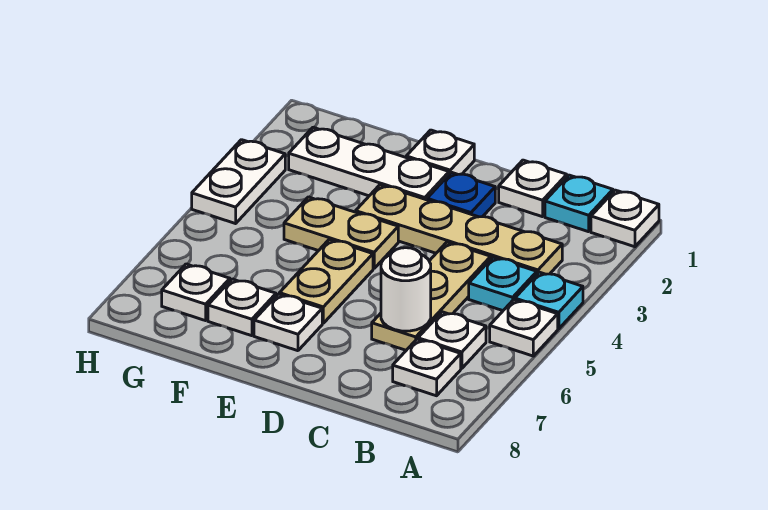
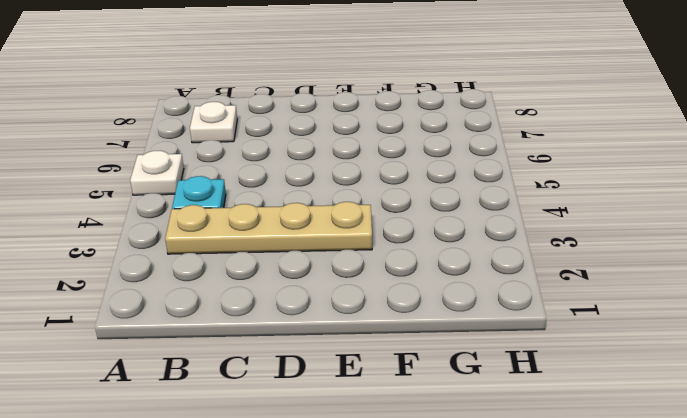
none -> white 1x1 plate [591,190,659,247]
none -> cyan 1x1 plate [515,272,583,329]
none -> cyan 1x1 plate [545,175,613,232]

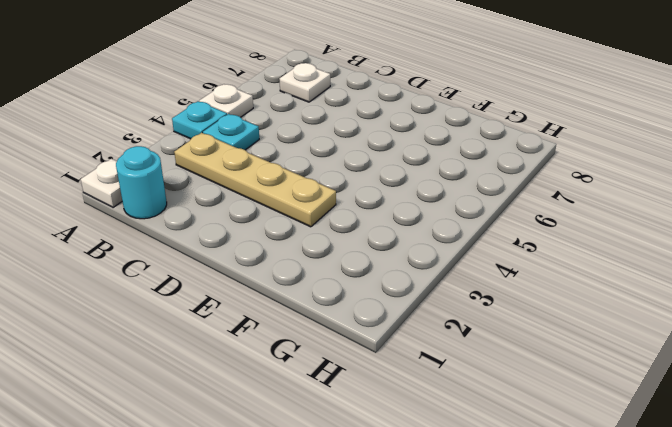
cyan 1x1 round brick [116,146,167,219] -> cyan 1x1 plate [545,175,613,232]
none -> white 1x1 plate [418,312,486,368]
none -> white 1x1 plate [499,160,567,217]
none -> tan 1x3 plate [372,242,491,350]

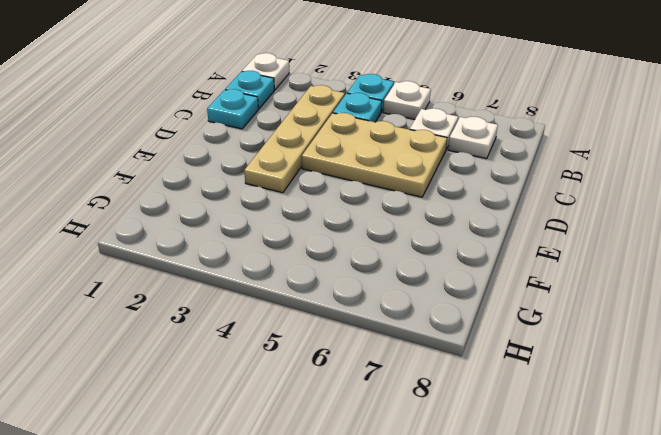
cyan 1x1 plate [207,89,258,129] -> white 1x1 plate [499,160,567,217]
tan 2x3 plate [302,113,447,197] -> tan 1x3 plate [372,242,491,350]
none -> blue 1x1 plate [427,172,495,217]
none -> white 1x1 plate [406,130,474,174]
none -> white 1x3 plate [289,127,449,200]

